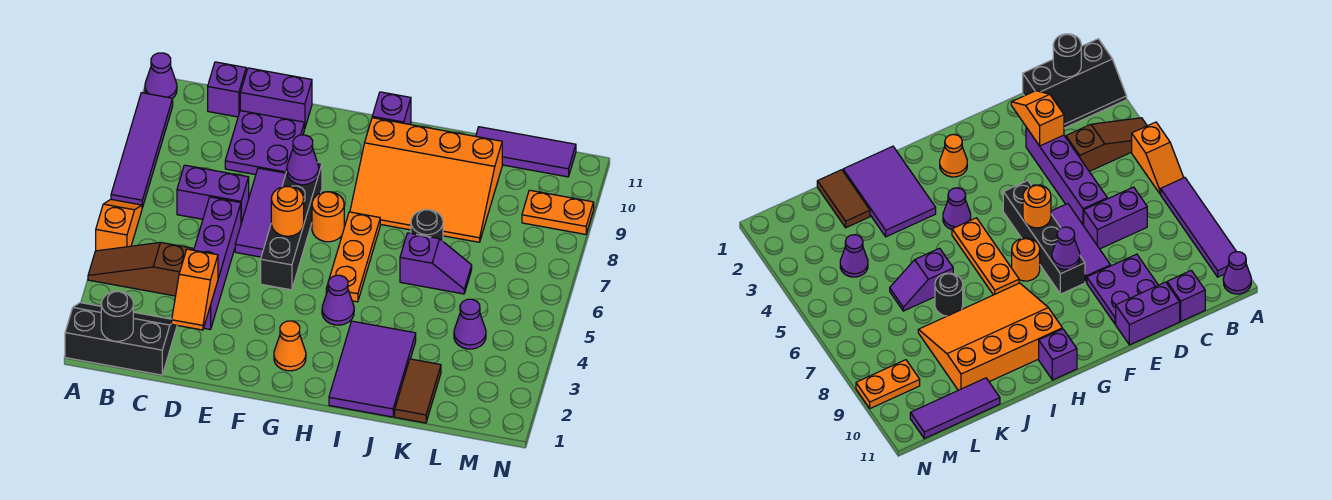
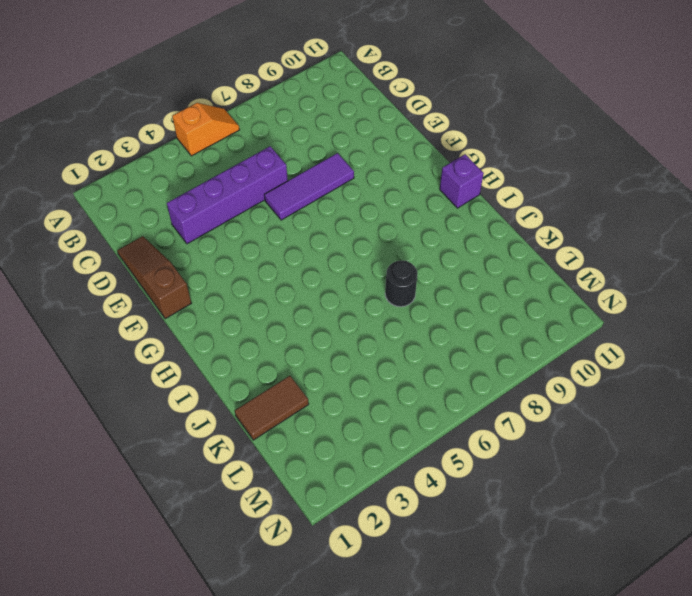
brown 1x3 slope [117,236,191,319] -> brown 1x3 slope moved to [88,242,193,296]
none -> black 2x3 slope [65,303,177,375]
none -> purple 1x4 tile [111,93,173,208]
none -> purple 1x1 cone [145,53,177,98]

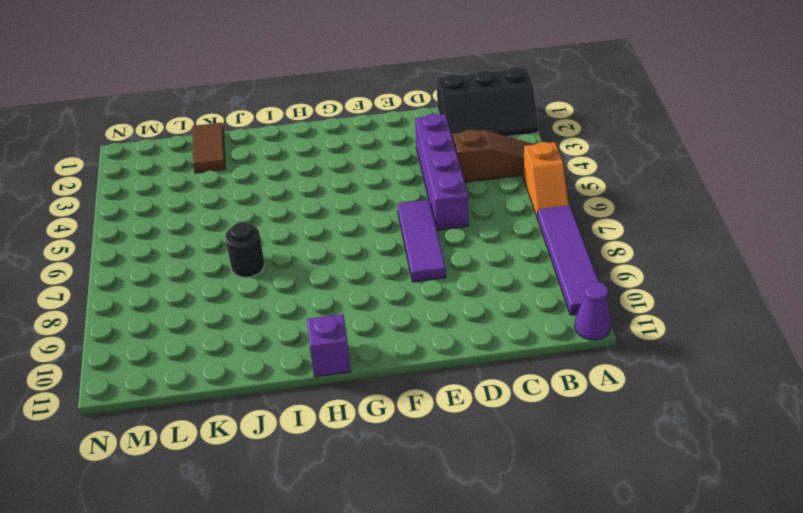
none -> purple 1x2 brick [177,165,249,223]
none -> purple 1x1 brick [208,62,246,117]
none -> purple 2x2 plate [225,111,304,175]

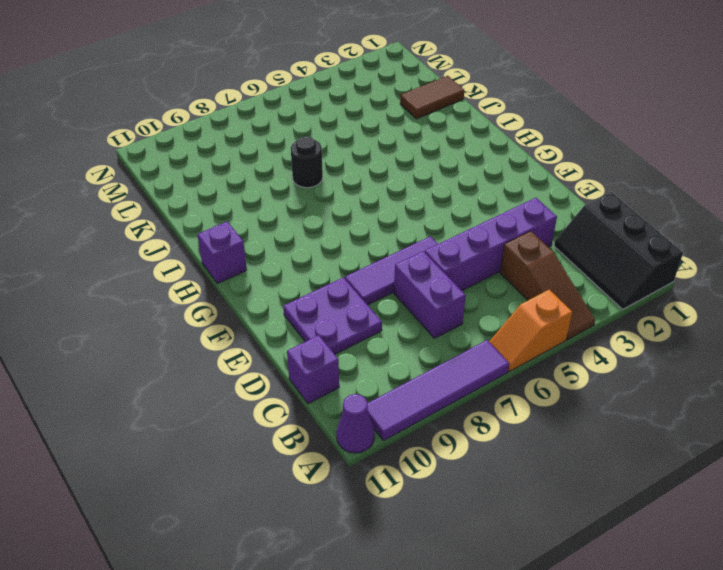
none -> purple 1x2 brick [240,68,312,129]
none -> black 1x4 brick [261,162,322,290]
none -> orange 1x1 cone [274,321,306,371]

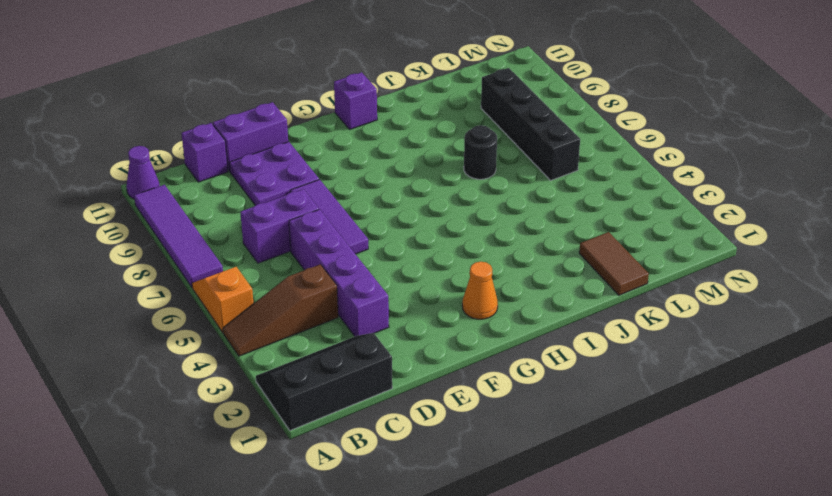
black 1x4 brick [481,68,580,180] -> black 1x4 brick moved to [261,162,322,290]
none -> orange 1x1 round brick [312,192,344,242]
none -> purple 1x1 cone [322,275,354,325]
none -> orange 1x3 plate [326,212,380,302]

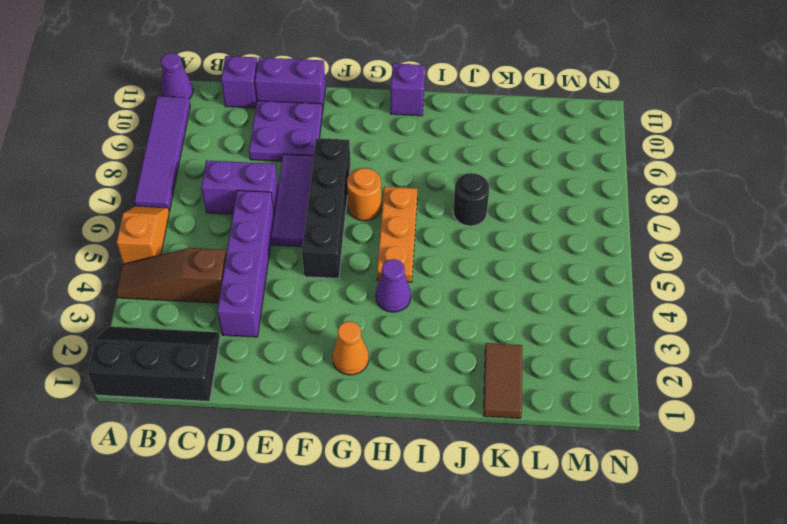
none -> orange 3x4 slope [350,118,502,242]
none -> purple 2x3 tile [329,321,416,417]
none -> purple 1x2 slope [400,233,472,294]

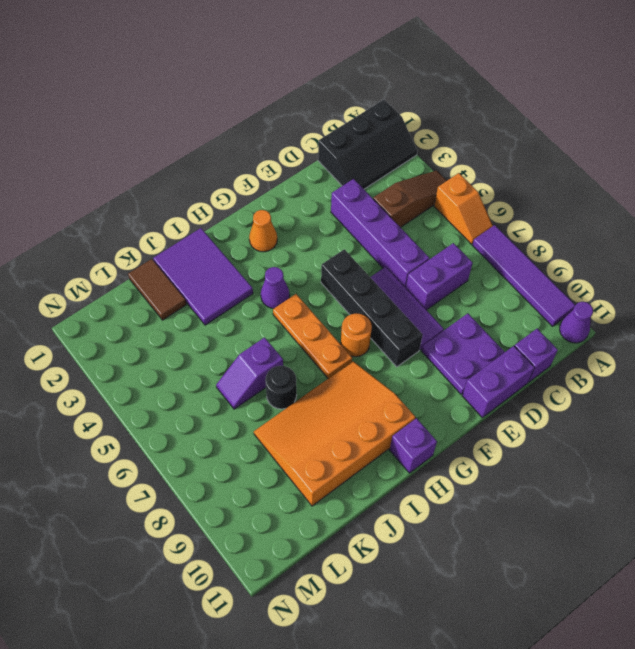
none -> purple 1x3 tile [476,127,576,177]
none -> purple 1x1 cone [454,299,486,349]
none -> orange 1x2 plate [522,190,594,234]

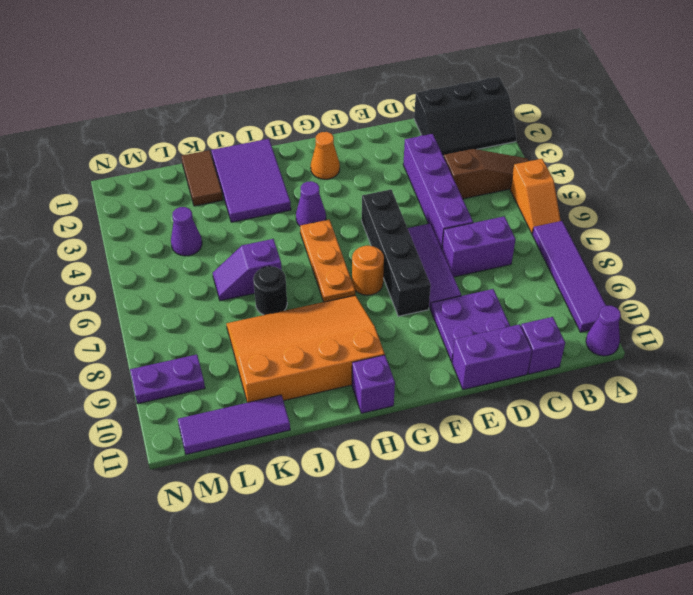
purple 1x2 plate [130,355,205,404] -> orange 1x2 plate [522,190,594,234]
none -> black 1x1 round brick [101,291,133,341]
none -> orange 1x2 slope [172,249,218,330]
none -> orange 1x1 round brick [271,186,304,236]

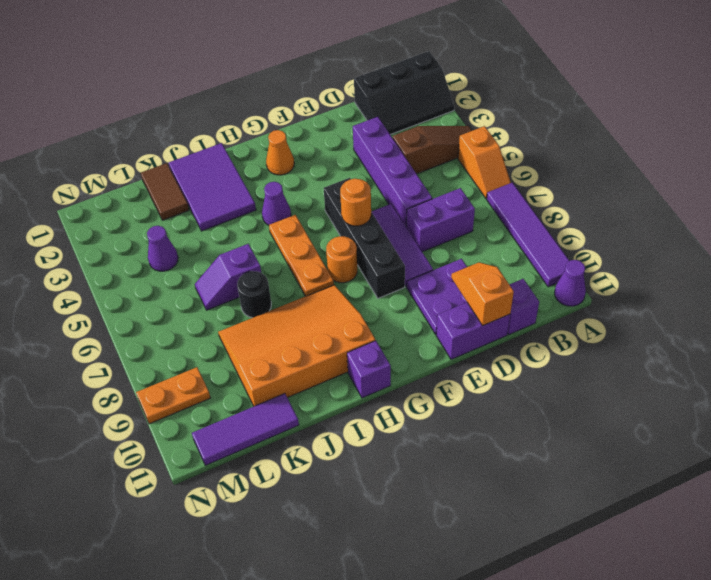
orange 1x2 slope [451,262,514,325] -> orange 1x2 slope moved to [172,249,218,330]
none -> black 1x1 round brick [101,291,133,341]
none -> purple 1x1 cone [287,135,319,185]

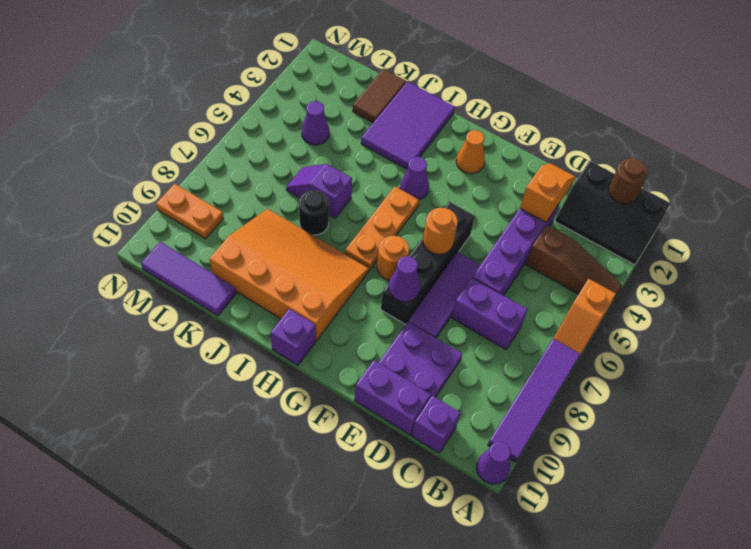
brown 1x1 round brick [609,158,648,204] -> black 1x1 round brick [101,291,133,341]

